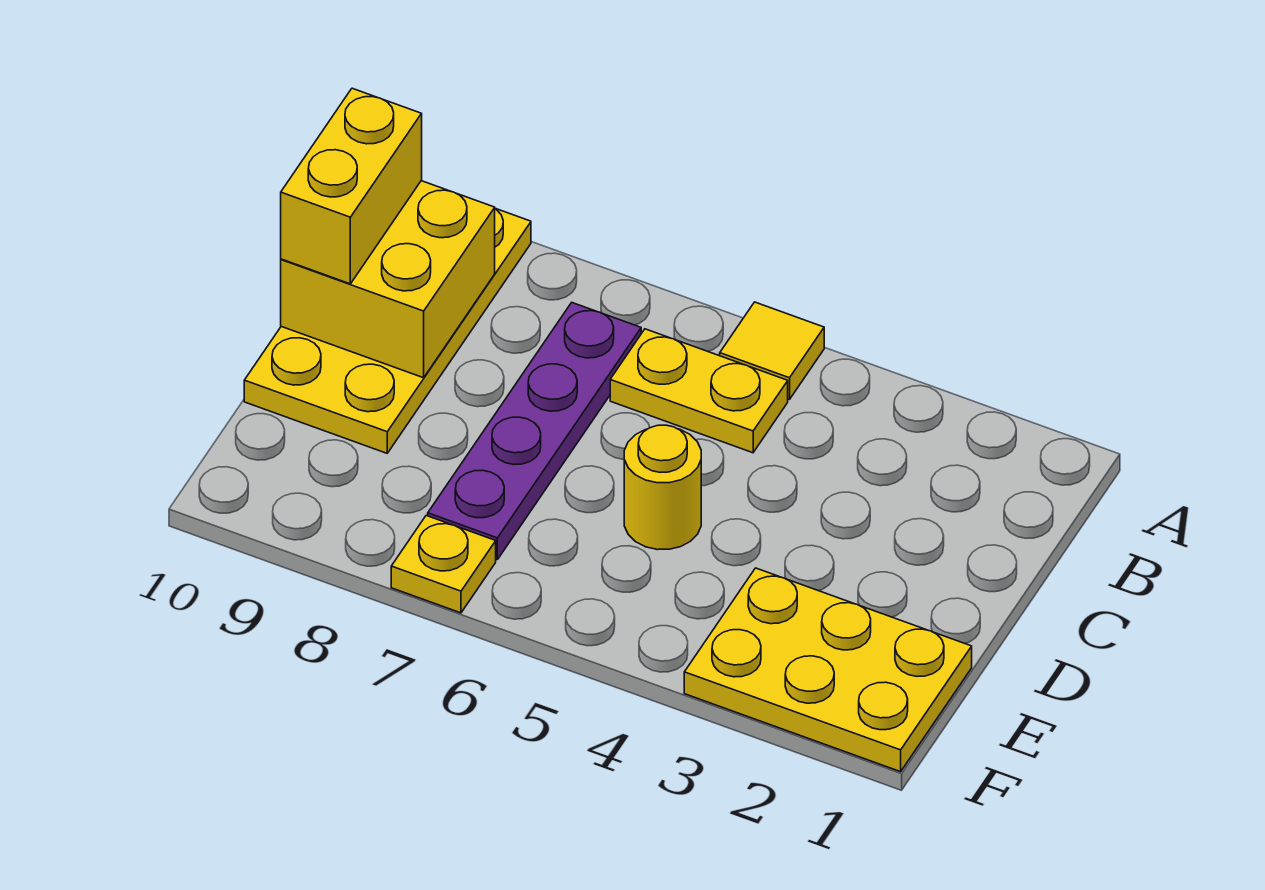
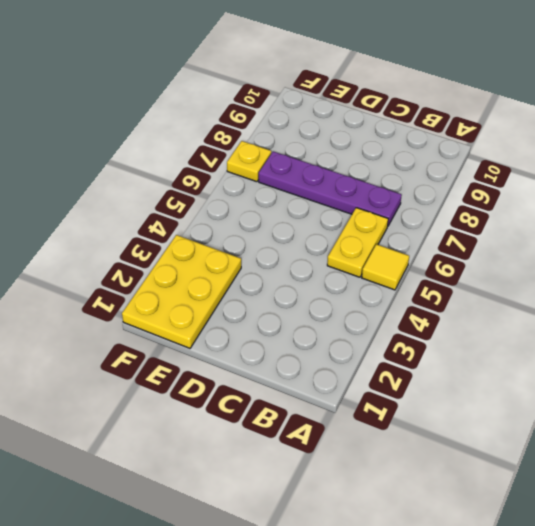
none -> yellow 2x4 plate [244,208,531,453]
none -> yellow 1x1 round brick [624,425,701,550]

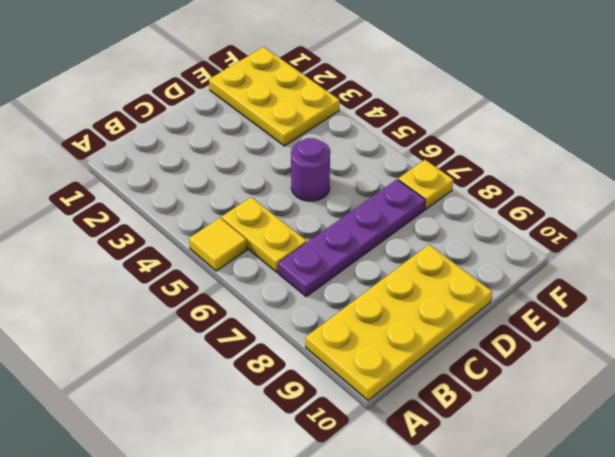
purple 1x1 round brick [291,138,330,201] -> yellow 1x1 round brick [624,425,701,550]
none -> yellow 2x2 brick [281,181,495,378]
none -> yellow 1x2 brick [281,88,422,284]

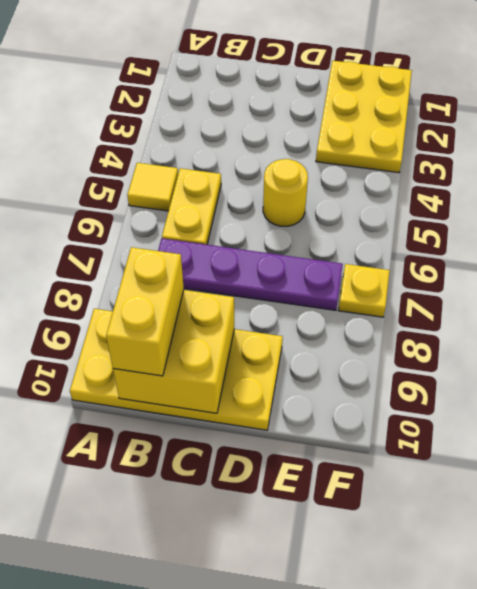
yellow 1x2 brick [106,247,184,376] -> yellow 1x2 brick turned to [281,88,422,284]

